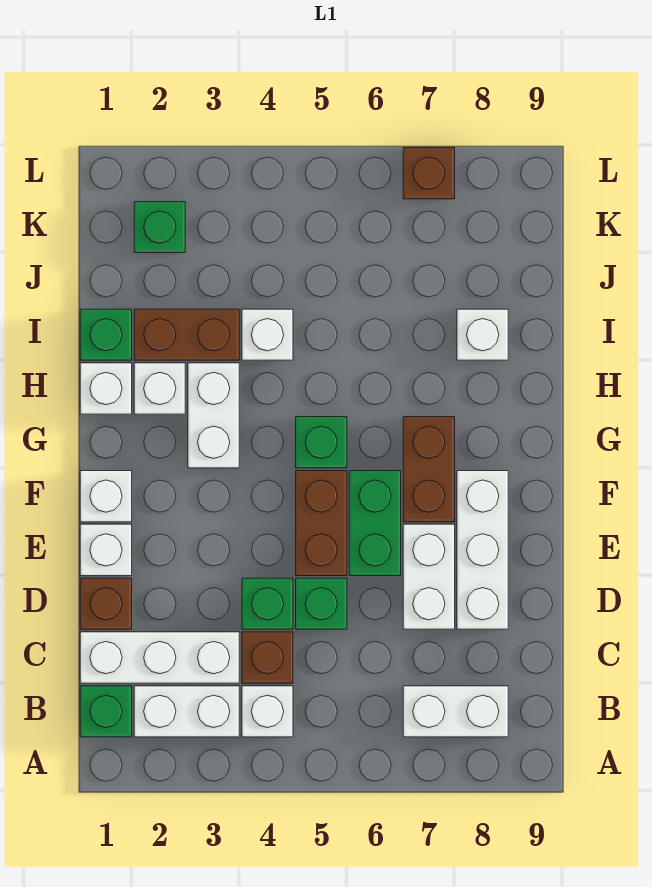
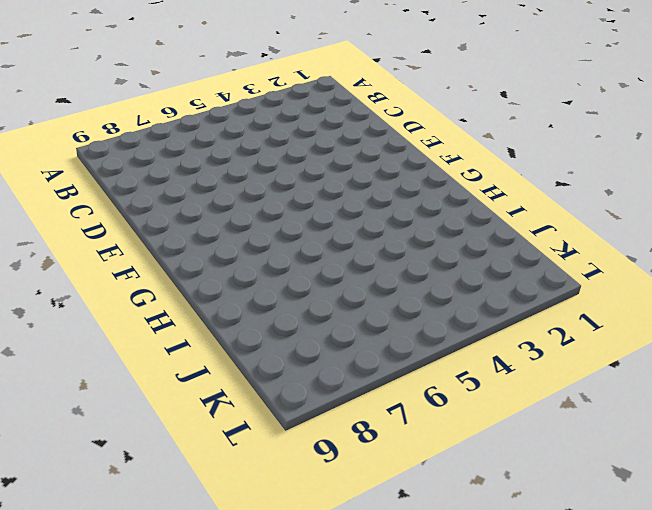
none -> green 1x1 brick [80,686,132,737]
none -> white 1x2 brick [134,686,239,737]
none -> white 1x1 brick [242,686,293,737]

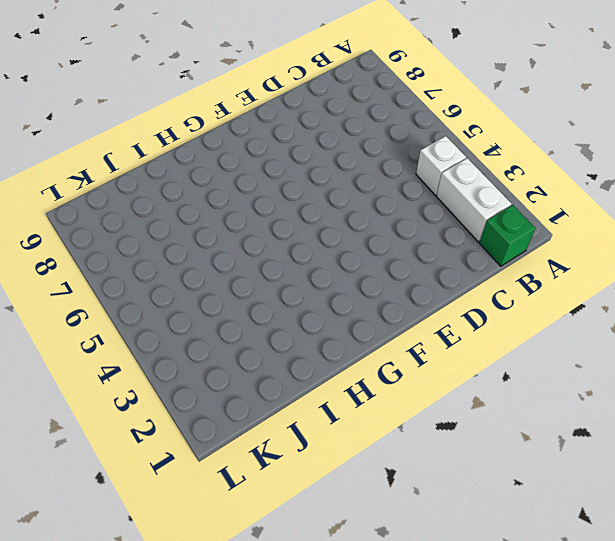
none -> white 1x2 brick [403,686,508,737]
none -> white 1x3 brick [80,632,239,683]
none -> brown 1x1 brick [242,632,293,683]

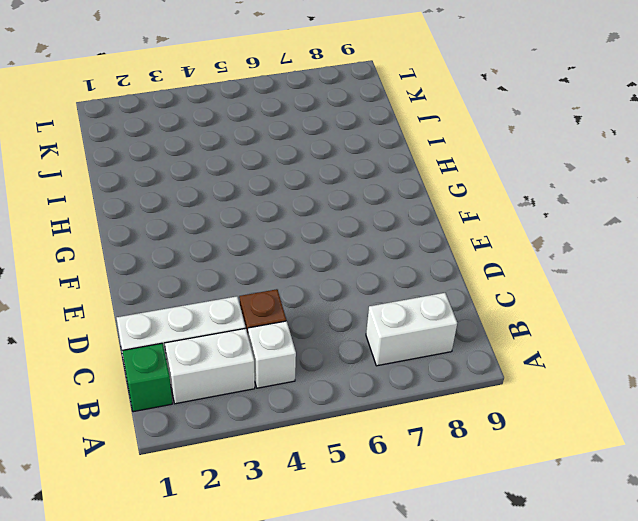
none -> brown 1x1 brick [80,578,132,629]
none -> green 1x1 brick [242,578,293,629]
none -> green 1x1 brick [296,578,347,629]

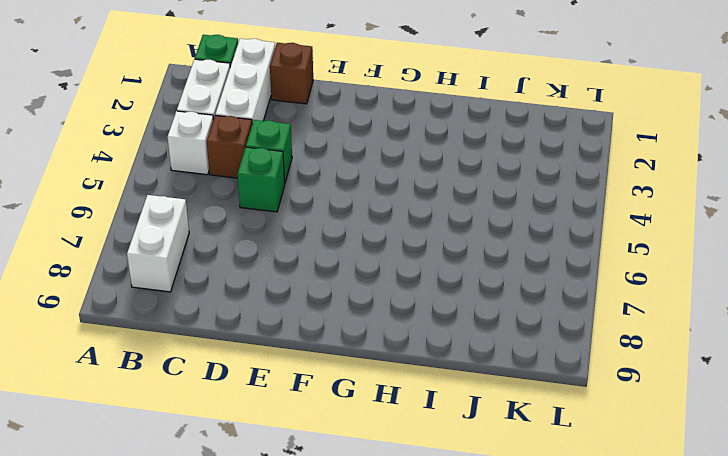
none -> white 1x2 brick [403,524,455,629]
none -> white 1x3 brick [457,471,508,629]
none -> white 1x1 brick [80,524,132,576]

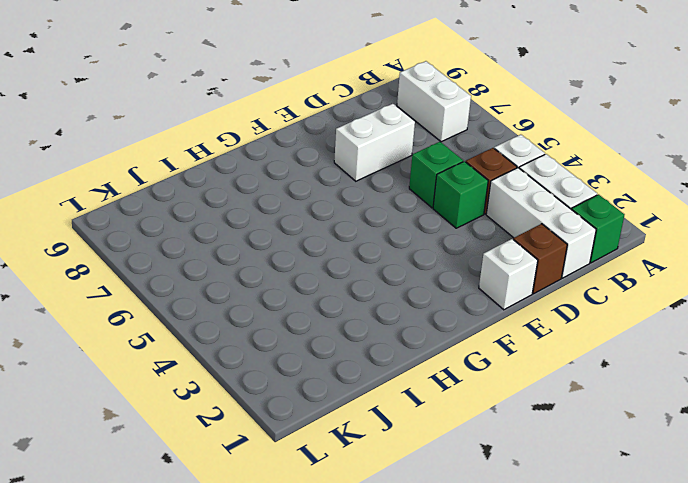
none -> white 1x3 brick [457,471,508,629]
none -> brown 1x2 brick [296,471,347,576]
none -> green 1x2 brick [349,471,401,576]

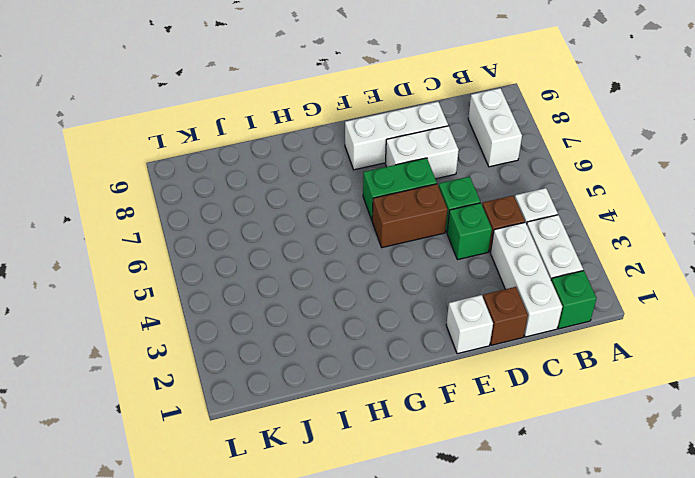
none -> white 1x1 brick [80,471,132,522]
none -> brown 1x2 brick [403,417,455,522]
none -> white 1x2 brick [188,363,239,468]

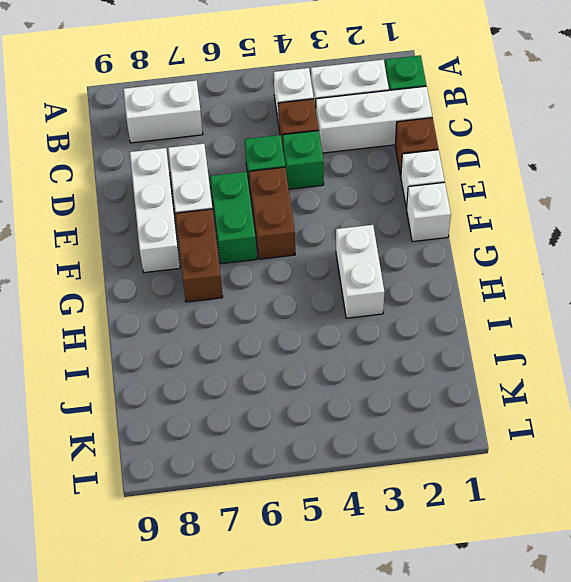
none -> green 1x1 brick [296,417,347,468]
none -> white 1x1 brick [80,363,132,414]
none -> white 1x1 brick [134,363,185,414]

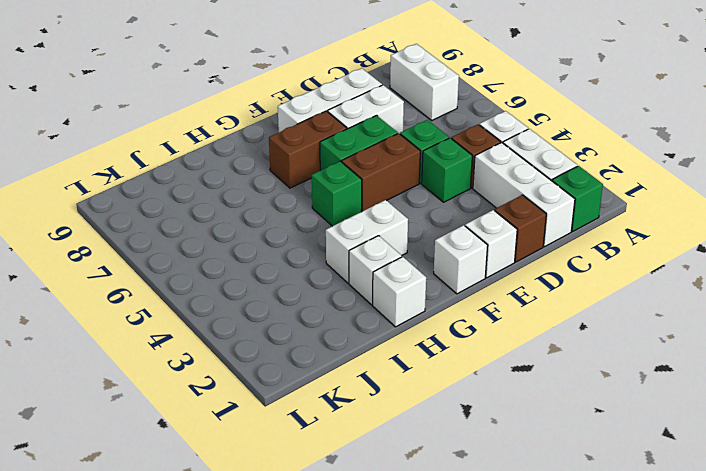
none -> green 1x1 brick [80,309,132,360]
none -> brown 1x2 brick [134,309,239,360]
none -> white 1x1 brick [242,309,293,360]

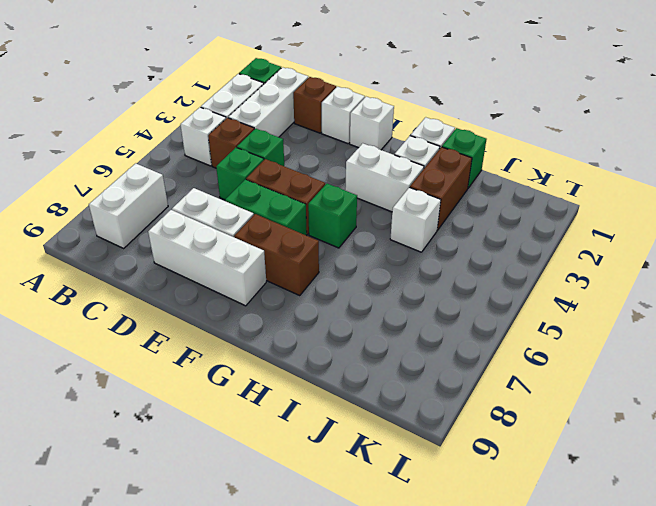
none -> white 1x1 brick [457,309,508,360]
none -> green 1x1 brick [134,202,185,253]
none -> brown 1x1 brick [403,148,455,199]

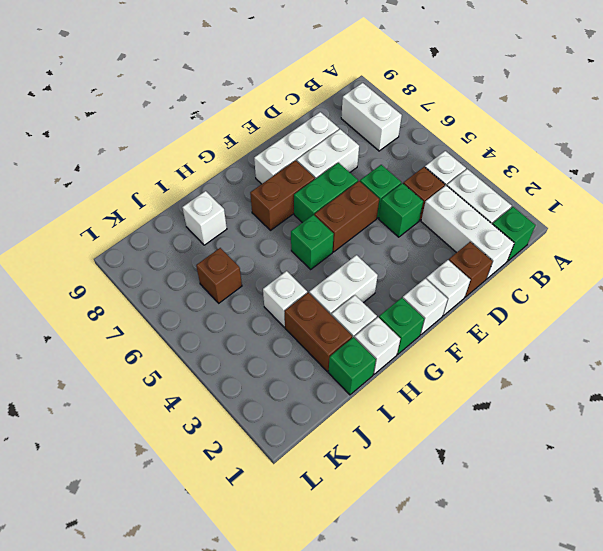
green 1x1 brick [379,298,424,354] -> green 1x1 brick moved to [134,202,185,253]
brown 1x1 brick [196,248,242,303] -> brown 1x1 brick moved to [403,148,455,199]

